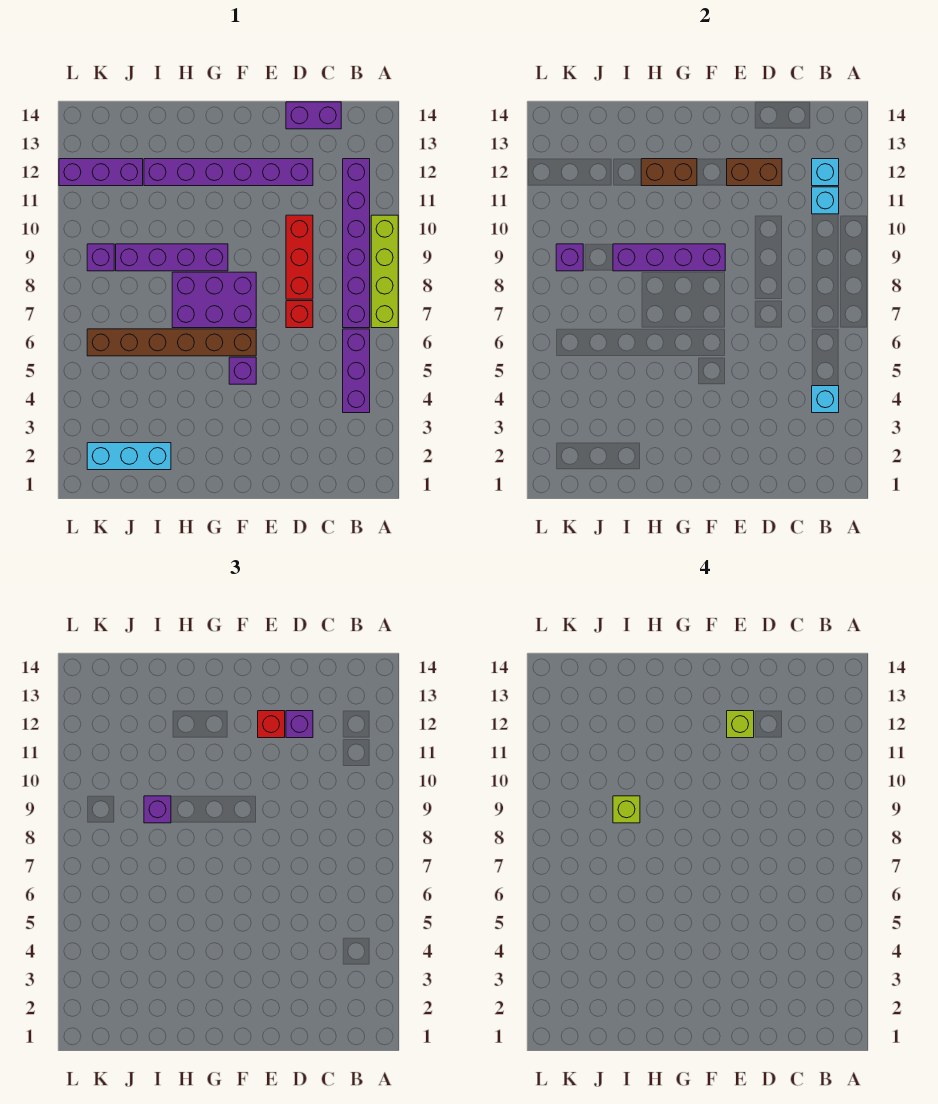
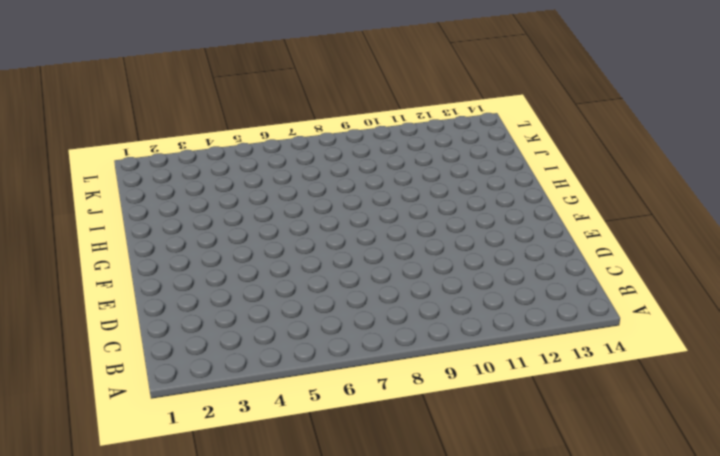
none -> lime 1x4 brick [371,215,398,328]
none -> purple 1x3 brick [343,329,370,413]
none -> purple 1x6 brick [343,159,370,328]

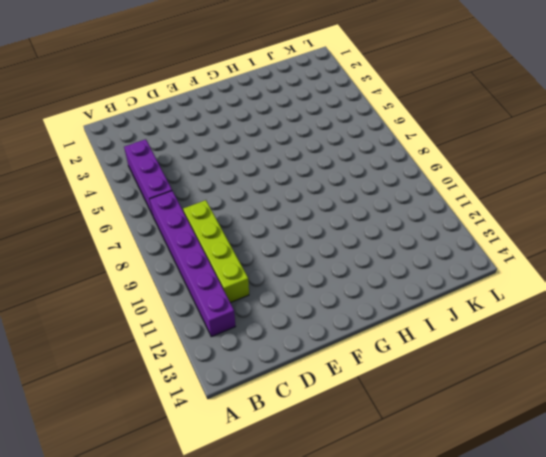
lime 1x4 brick [183,200,249,303] -> lime 1x4 brick moved to [371,215,398,328]
none -> purple 1x2 brick [286,102,341,129]
none -> red 1x1 brick [286,301,313,328]
none -> red 1x3 brick [286,215,313,299]

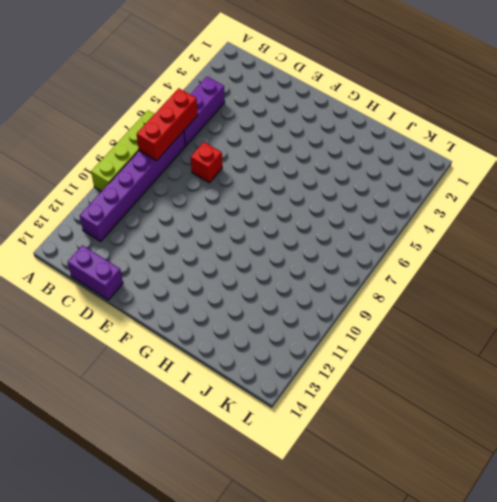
red 1x3 brick [137,88,198,161] -> red 1x3 brick moved to [286,215,313,299]
none -> purple 1x6 brick [144,159,313,186]
none -> purple 1x1 brick [229,357,256,384]
none -> brown 1x6 brick [87,329,256,356]

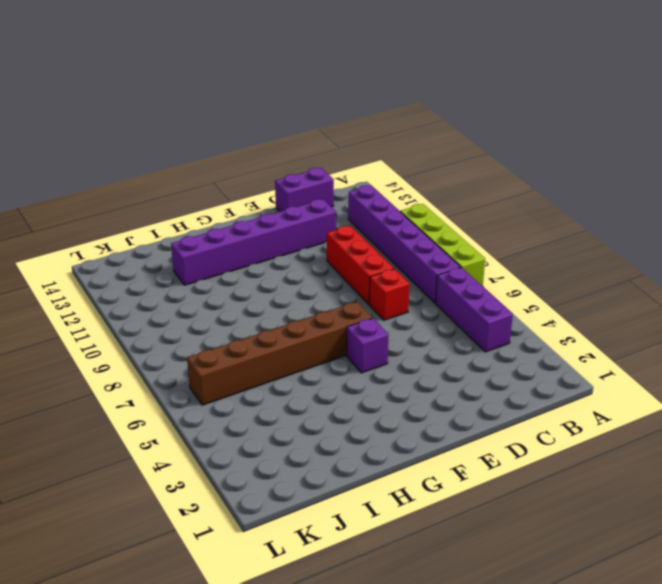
none -> purple 2x3 brick [172,272,256,328]
none -> purple 1x4 brick [116,244,228,271]
none -> cyan 1x3 brick [87,443,171,470]

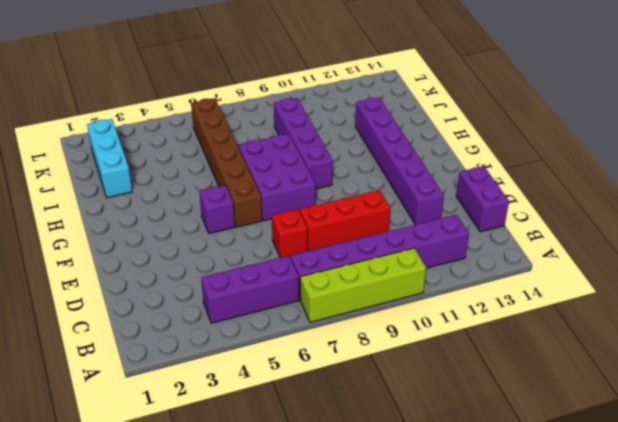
none -> purple 1x3 brick [59,159,143,186]
none -> purple 1x1 brick [87,244,114,271]
none -> cyan 1x1 brick [812,386,839,413]

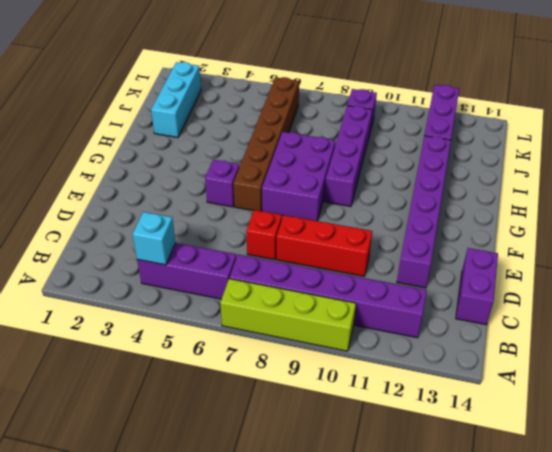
none -> cyan 1x1 brick [812,187,839,214]
none -> cyan 1x1 brick [812,159,839,186]
none -> brown 1x2 brick [727,159,782,186]

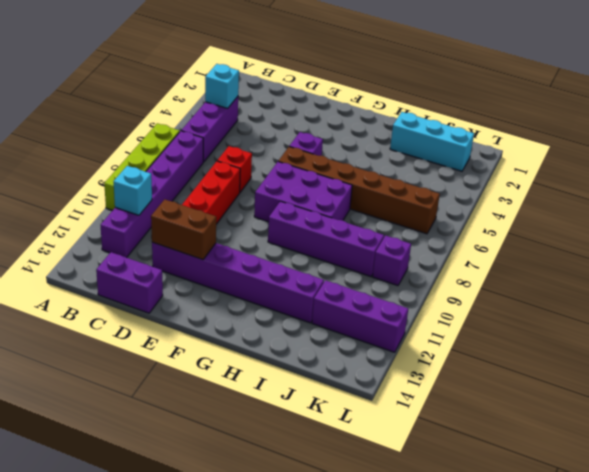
none -> cyan 1x1 brick [812,159,839,186]
none -> purple 1x4 brick [613,244,725,271]
none -> brown 1x2 brick [641,159,697,186]

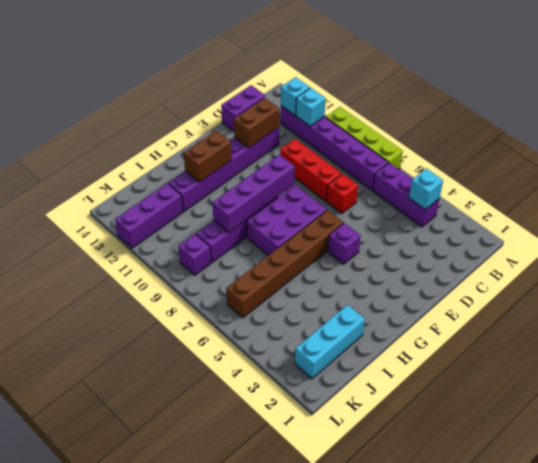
none -> purple 1x1 brick [556,244,583,271]
none -> purple 1x1 brick [286,711,313,738]
none -> red 1x1 brick [258,711,285,738]

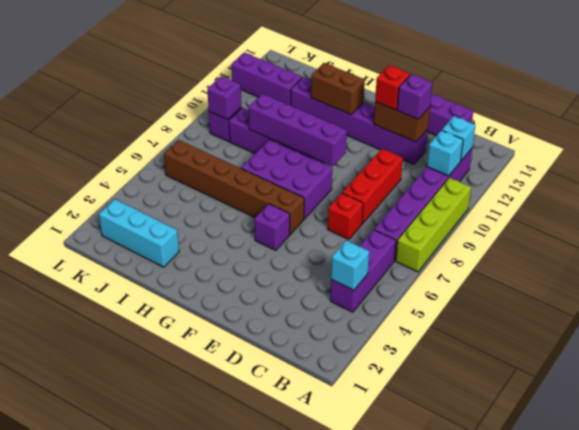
none -> purple 1x1 brick [144,796,171,823]
none -> lime 1x1 brick [727,711,754,738]
none -> lime 1x1 brick [613,796,640,823]

